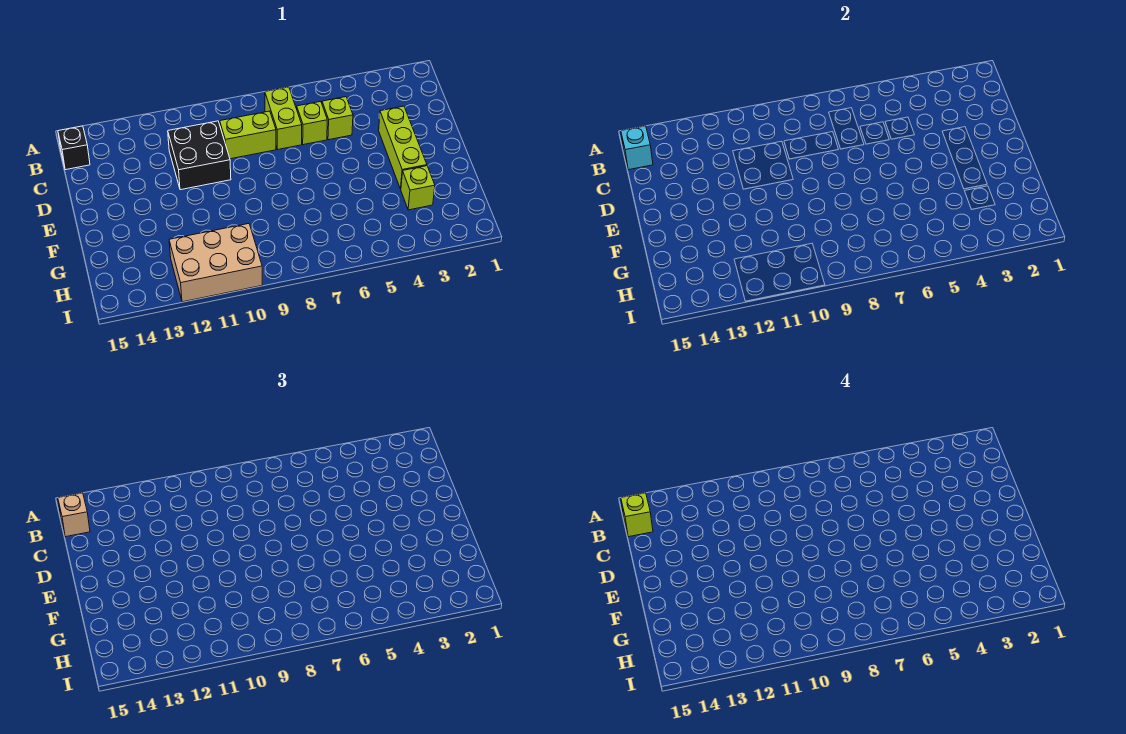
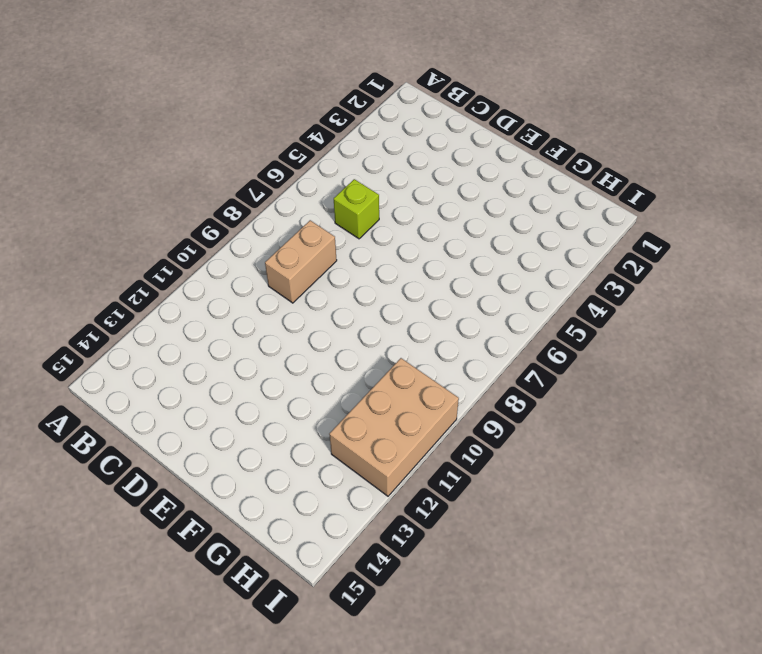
tan 1x2 brick [265,220,337,303] -> lime 1x2 brick [220,111,276,159]
none -> lime 1x2 brick [265,87,302,150]
none -> black 1x1 brick [58,126,90,170]
none -> lime 1x1 brick [322,97,353,140]

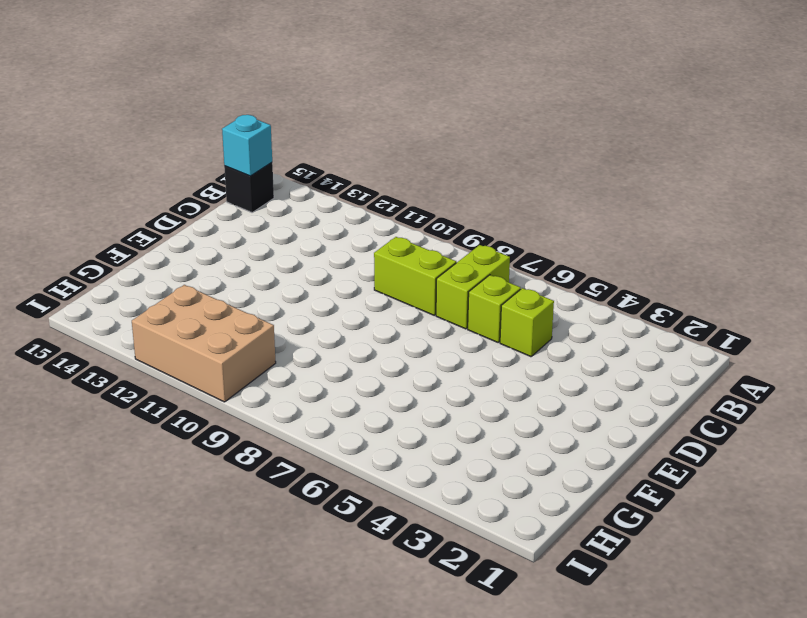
none -> black 2x2 brick [168,121,231,190]
none -> lime 1x3 brick [379,106,427,189]
none -> lime 1x1 brick [401,166,435,210]

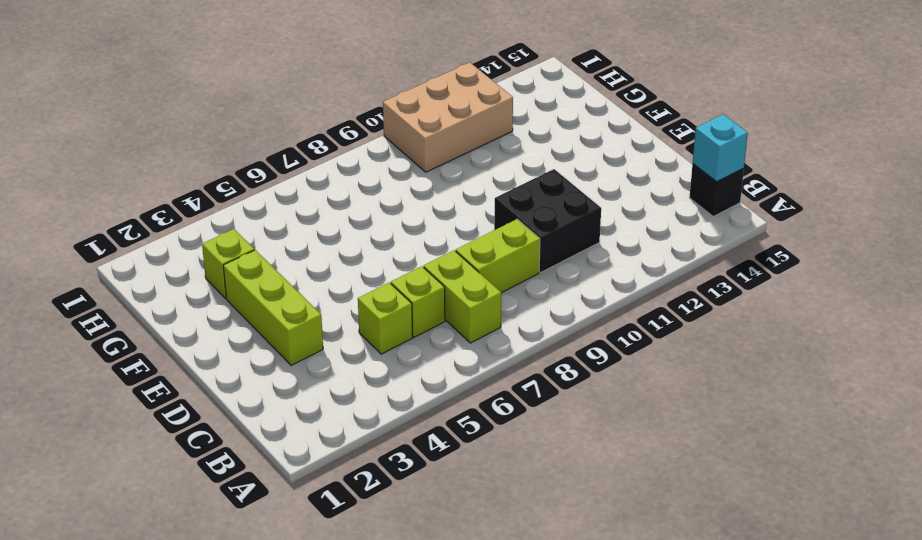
none -> tan 1x1 brick [58,493,90,537]
none -> lime 1x1 brick [621,493,653,537]

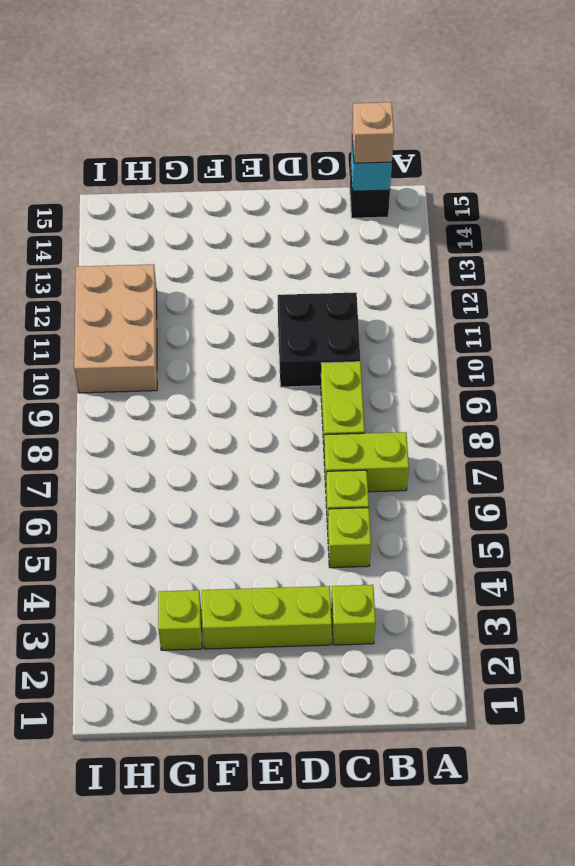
lime 1x1 brick [331,585,376,645] -> lime 1x1 brick moved to [621,493,653,537]

